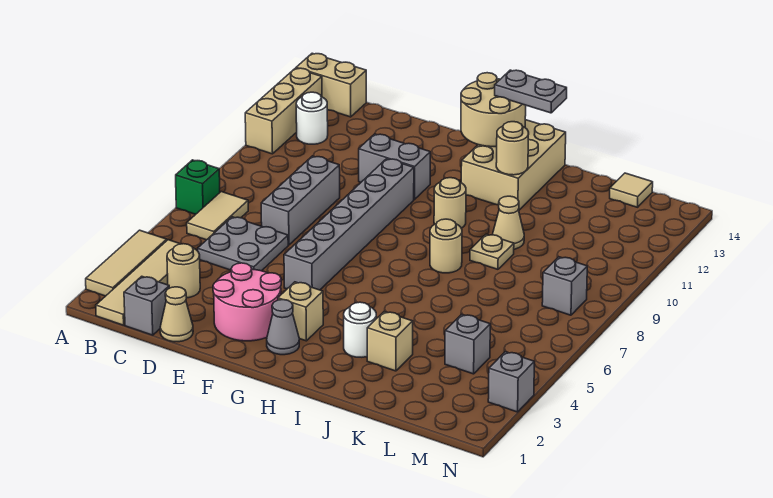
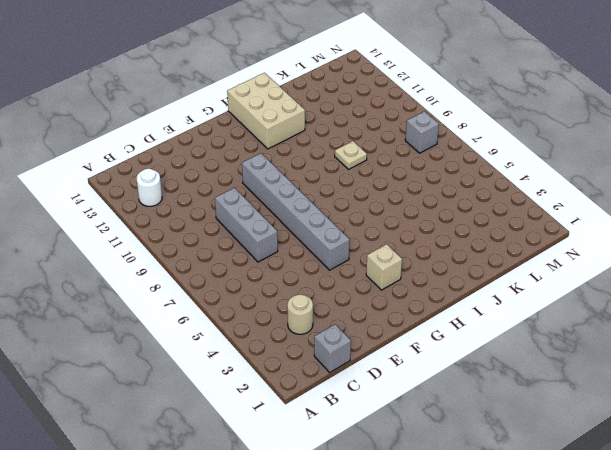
none -> tan 1x3 tile [86,230,167,296]
none -> green 1x1 brick [176,160,220,214]
none -> tan 1x3 brick [245,68,322,154]
none -> tan 1x2 brick [296,53,366,117]

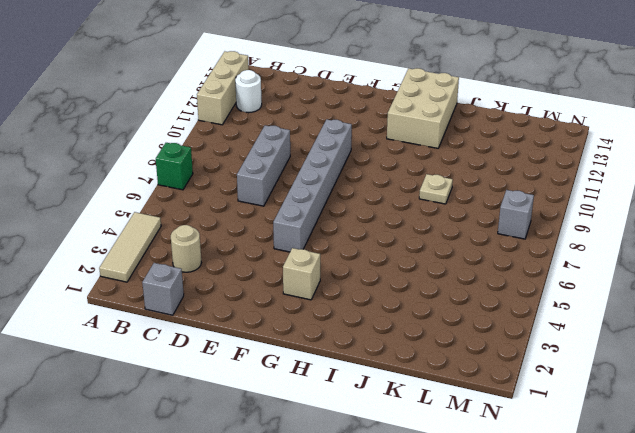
none -> tan 1x2 brick [296,53,366,117]
none -> tan 1x4 tile [96,240,195,325]
none -> tan 1x2 tile [187,192,248,240]
none -> grey 2x2 plate [198,217,288,271]

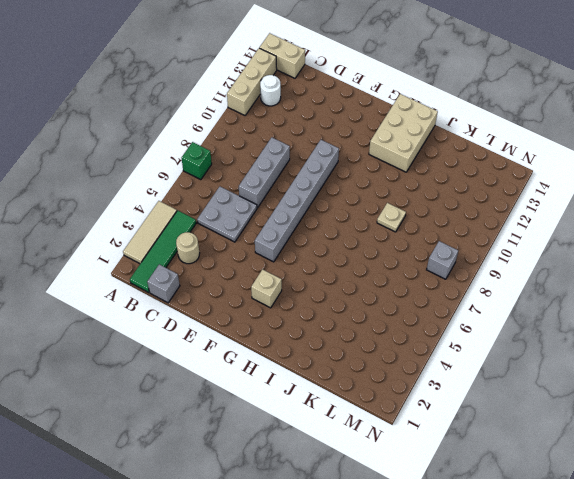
green 1x4 tile [130,210,196,293] -> tan 1x4 tile [96,240,195,325]
none -> tan 1x2 tile [187,192,248,240]
none -> tan 1x1 cone [160,287,193,342]
none -> pink 2x2 round brick [213,263,281,341]
none -> grey 1x2 brick [359,134,430,200]

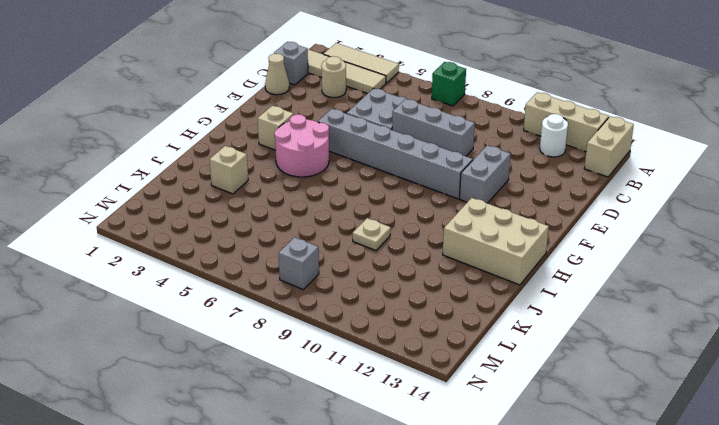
pink 2x2 round brick [274,114,329,177] -> pink 2x2 round brick moved to [213,263,281,341]
none -> tan 1x2 tile [187,192,248,240]
none -> grey 1x1 cone [267,300,299,355]
none -> tan 1x1 round brick [434,178,466,228]
none -> white 1x1 round brick [344,302,376,357]

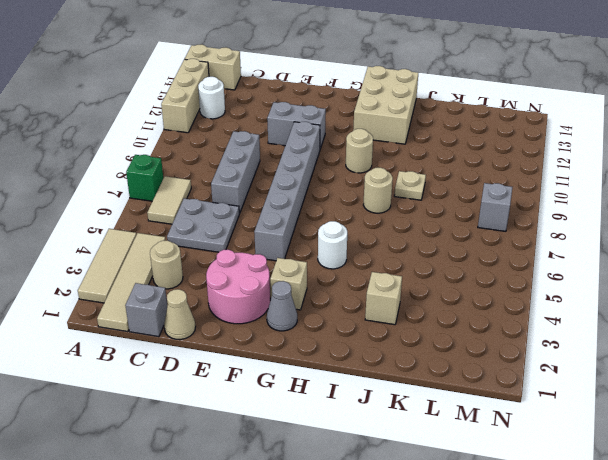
white 1x1 round brick [318,221,347,269] -> white 1x1 round brick moved to [344,302,376,357]
none -> tan 1x1 cone [493,196,524,249]
none -> grey 1x1 brick [445,314,490,374]
none -> tan 1x1 tile [610,173,653,207]
none -> grey 1x1 brick [488,352,534,412]

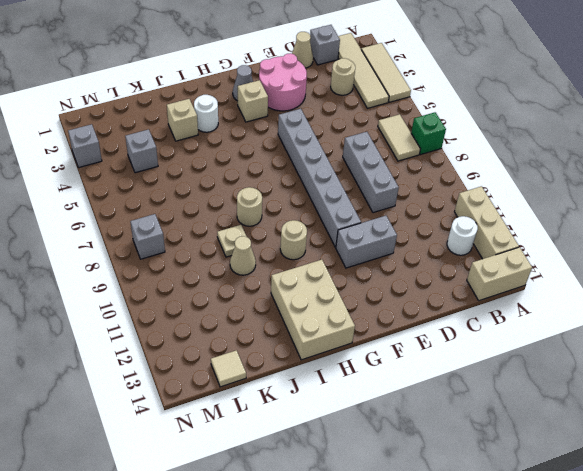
none -> grey 2x2 plate [198,217,288,271]
none -> tan 2x2 round brick [461,73,526,147]
none -> tan 1x1 round brick [496,122,529,175]
none -> grey 1x2 plate [495,70,567,113]

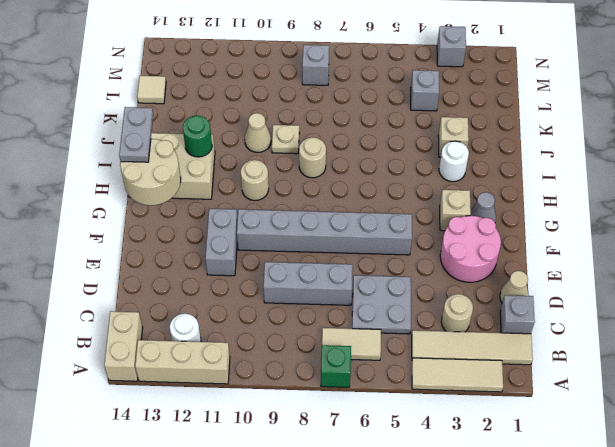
green 1x1 round brick [183,116,212,157] -> tan 1x1 round brick [496,122,529,175]

